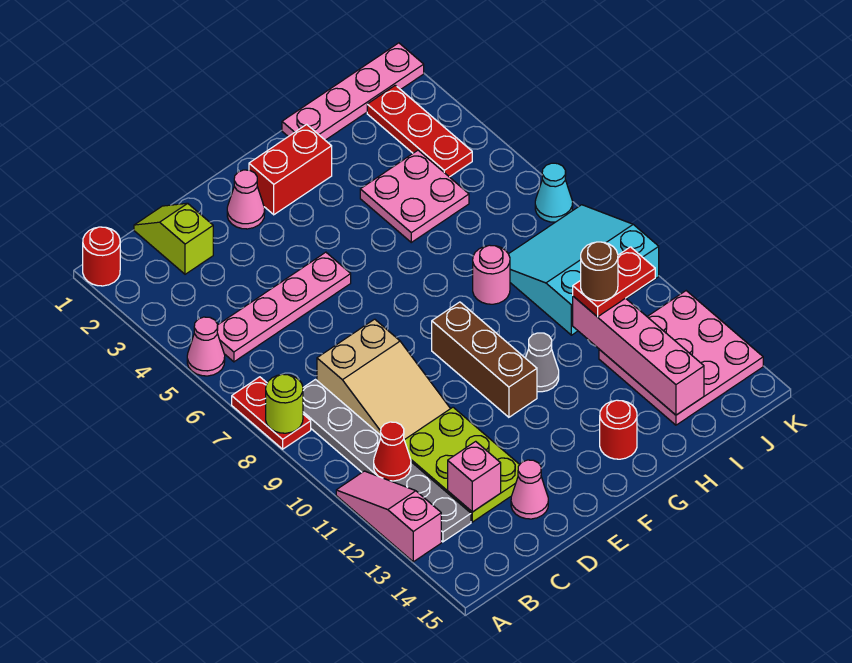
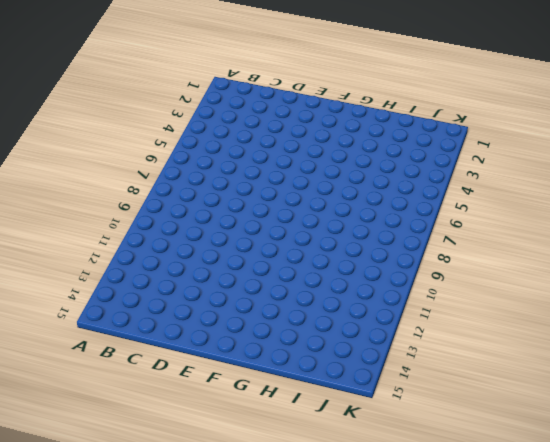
none -> red 1x1 round brick [83,227,120,286]
none -> pink 1x1 cone [187,317,225,376]
none -> red 1x2 plate [232,377,311,449]

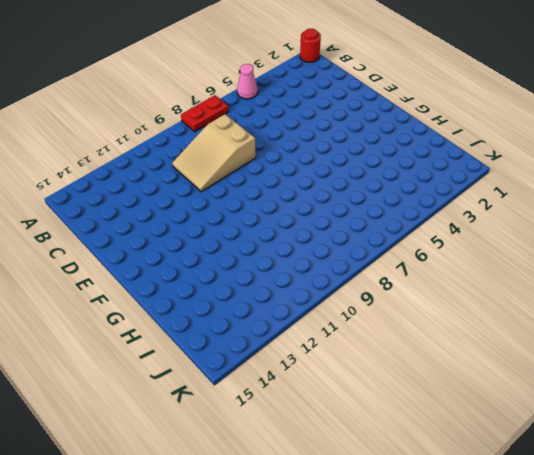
none -> pink 1x3 slope [336,471,441,562]
none -> pink 1x4 plate [217,252,351,362]
none -> grey 1x6 plate [303,380,471,542]

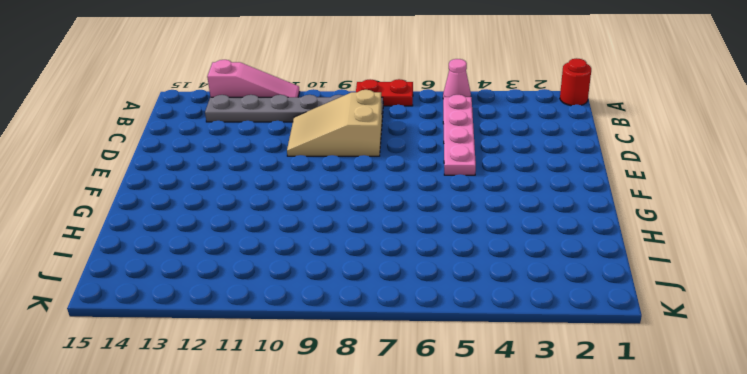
none -> lime 1x2 slope [134,203,213,274]
none -> lime 2x3 plate [404,407,520,522]
none -> pink 1x1 cone [511,460,548,519]

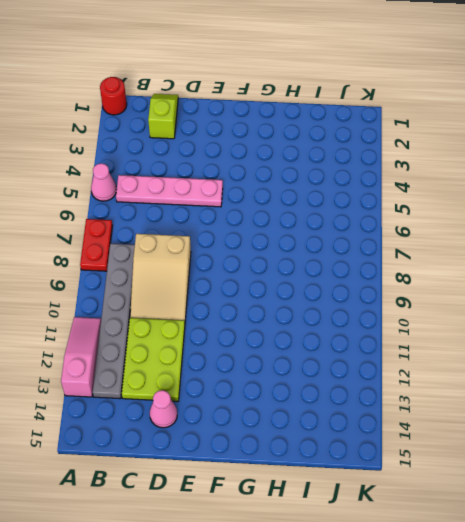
none -> pink 1x1 cone [227,170,265,229]
none -> red 1x2 brick [249,124,332,215]
none -> brown 1x3 brick [432,302,537,417]

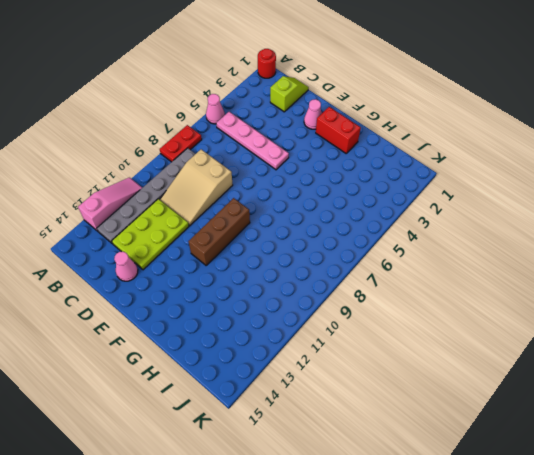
none -> grey 1x1 cone [526,333,559,392]
none -> red 1x1 round brick [600,400,637,459]
none -> pink 1x4 plate [282,43,424,140]

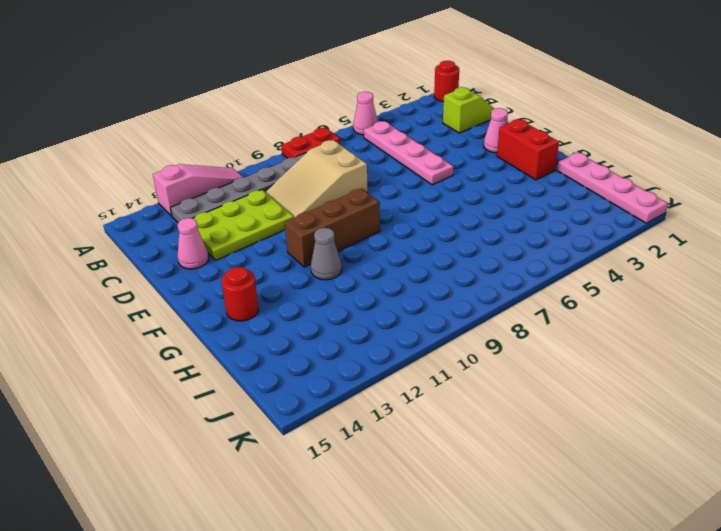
none -> pink 2x2 plate [360,150,469,242]
none -> pink 1x1 round brick [473,245,510,304]
none -> cyan 3x3 slope [509,205,659,335]

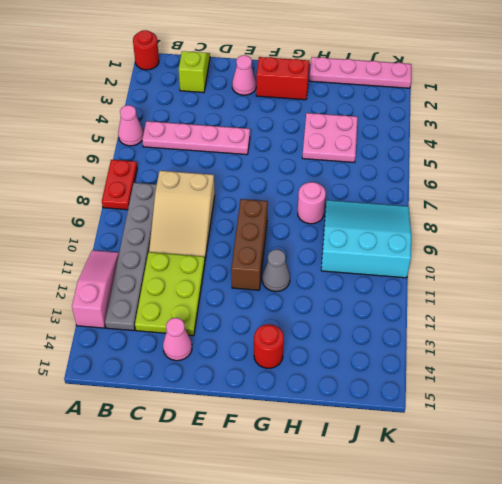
none -> pink 3x3 plate [599,291,763,425]
none -> red 1x3 plate [367,85,472,177]
none -> cyan 1x1 cone [535,163,573,222]

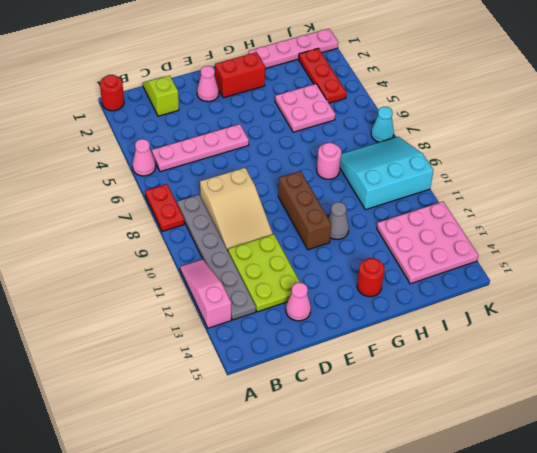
none -> lime 1x1 round brick [266,374,303,433]
none -> red 1x1 cone [374,422,411,481]
none -> pink 1x1 brick [448,441,501,512]

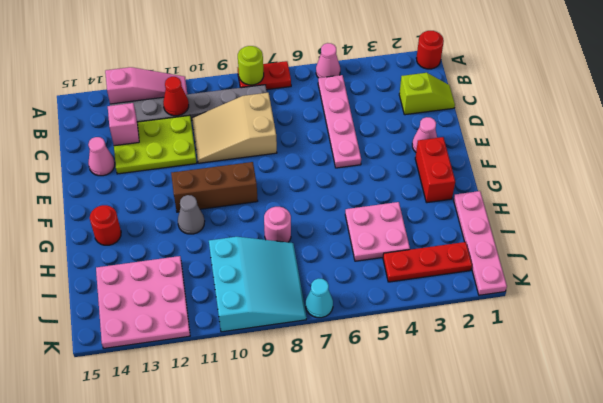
none -> pink 1x4 brick [573,296,704,415]
none -> red 1x2 plate [573,247,655,317]
none -> brown 1x1 round brick [581,242,618,301]

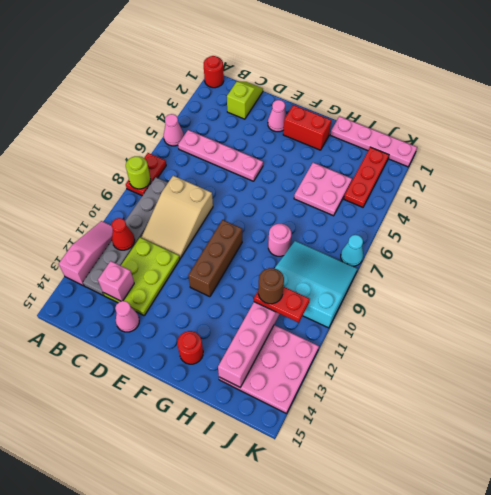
none -> grey 1x1 cone [526,333,559,392]

